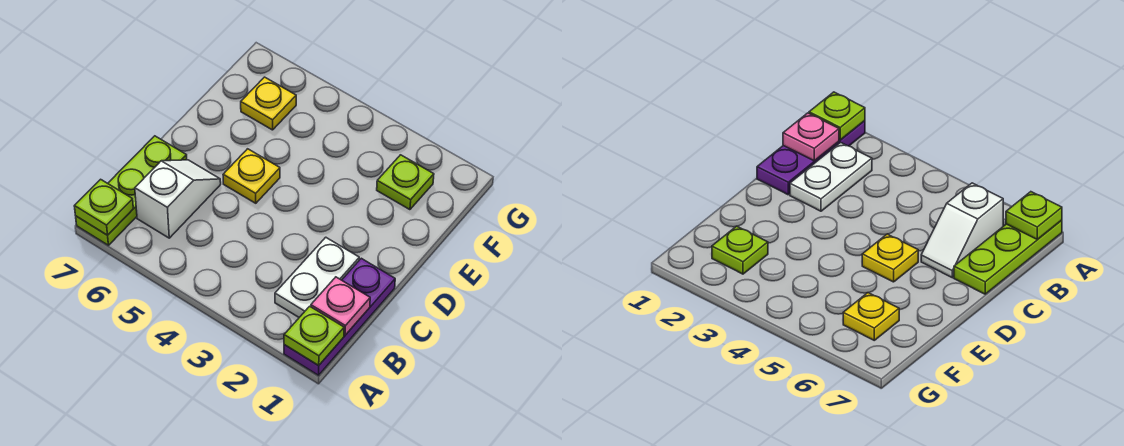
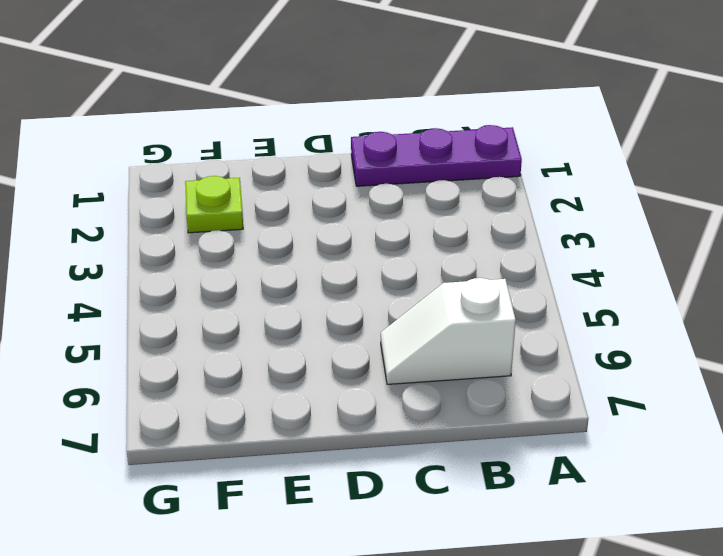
none -> lime 1x3 plate [76,136,187,245]
none -> white 1x2 plate [275,237,359,317]

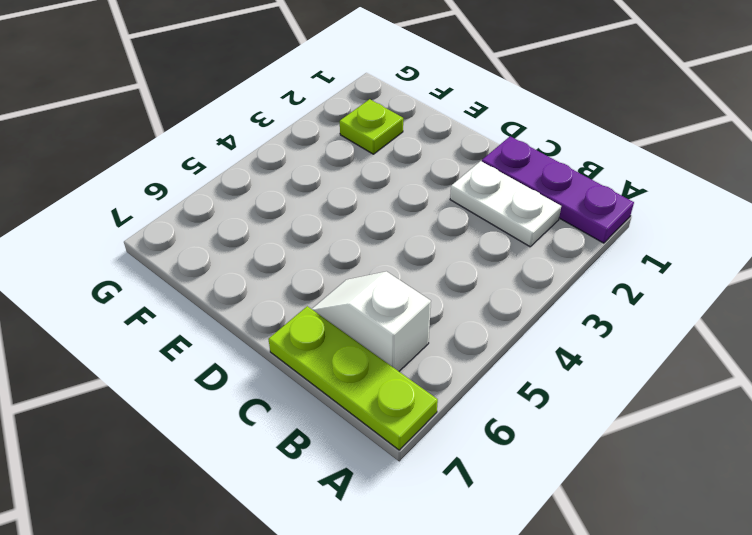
none -> yellow 1x1 plate [223,149,280,203]
none -> yellow 1x1 plate [241,77,296,130]

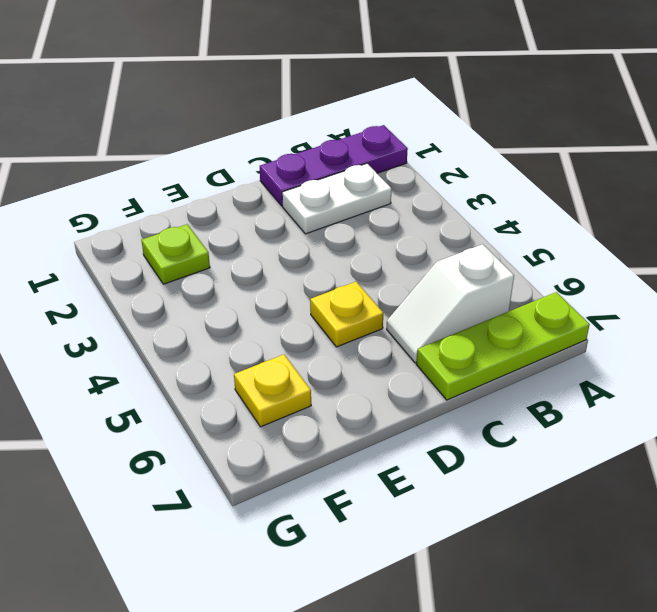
none -> lime 1x1 plate [284,306,344,366]
none -> lime 1x1 plate [74,179,133,235]

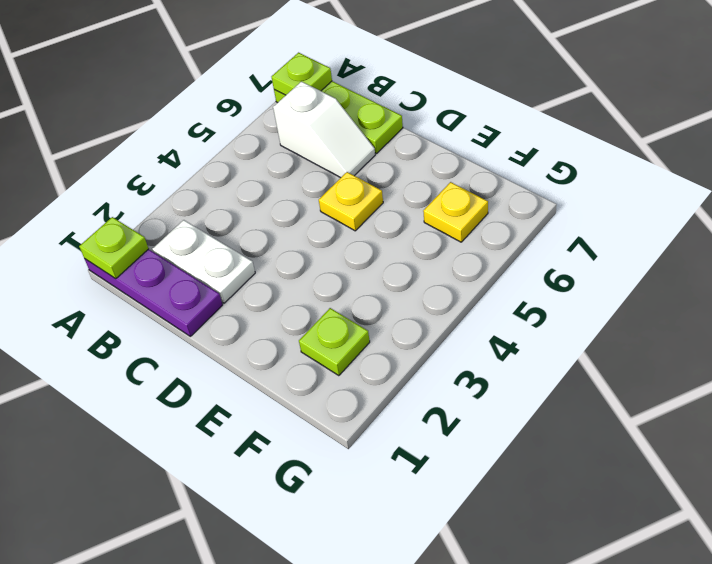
none -> pink 1x1 plate [311,277,370,335]

